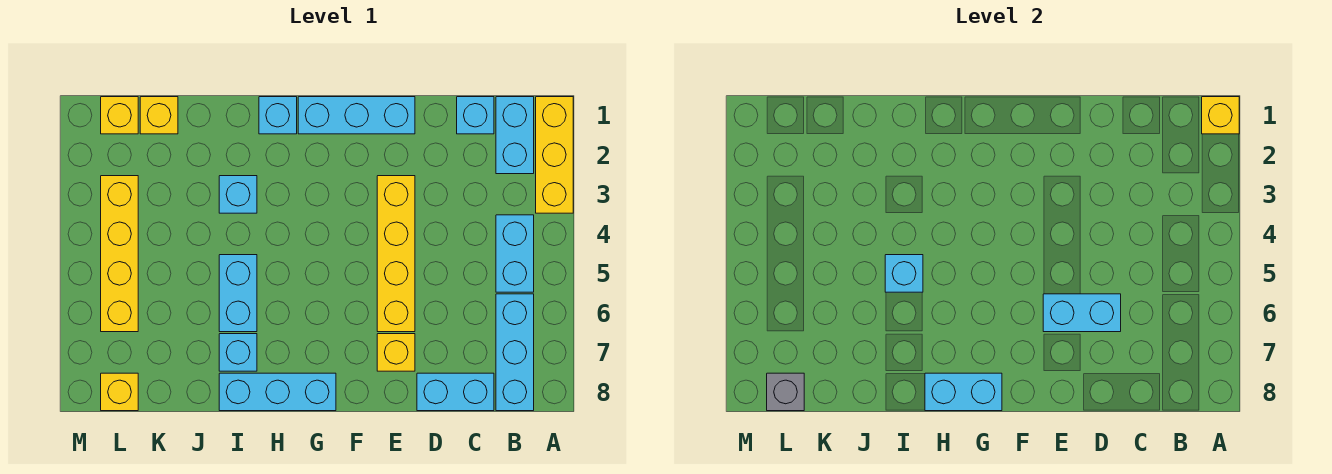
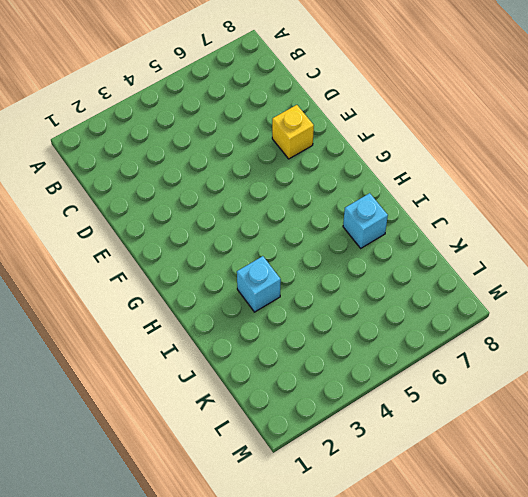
none -> yellow 1x3 brick [536,97,573,213]
none -> cyan 1x2 brick [496,97,534,174]
none -> cyan 1x2 brick [496,215,534,292]

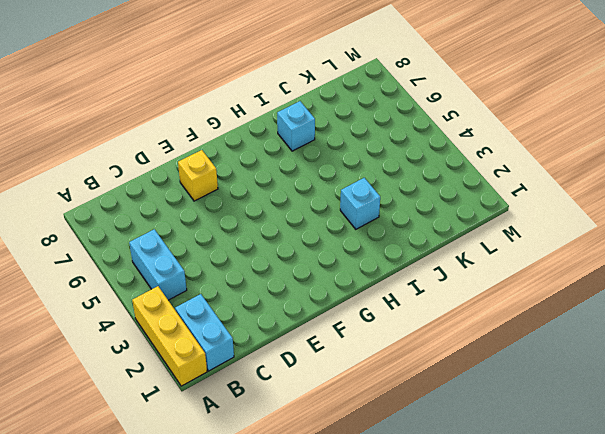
none -> cyan 1x3 brick [496,294,534,411]
none -> cyan 1x1 brick [457,97,494,134]
none -> cyan 1x2 brick [417,373,494,411]

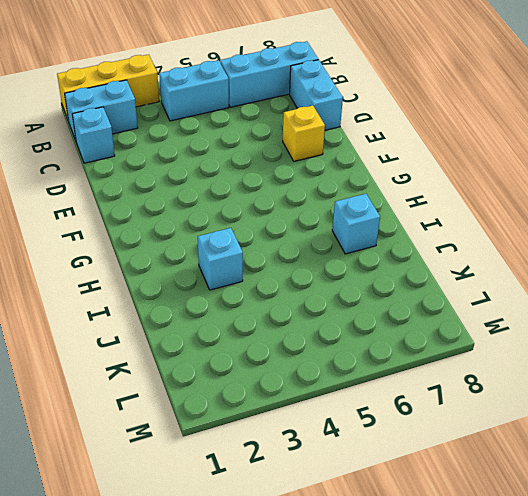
none -> cyan 1x3 brick [298,97,415,134]
none -> yellow 1x4 brick [377,176,415,332]
none -> cyan 1x3 brick [219,373,336,411]

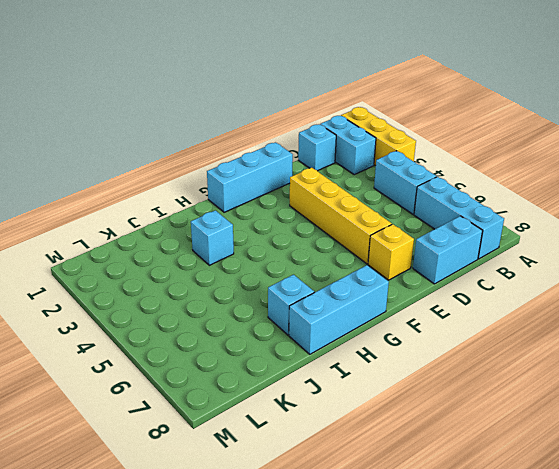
none -> cyan 1x1 brick [259,97,297,134]
none -> cyan 1x2 brick [219,255,257,332]
none -> yellow 1x1 brick [140,97,178,134]

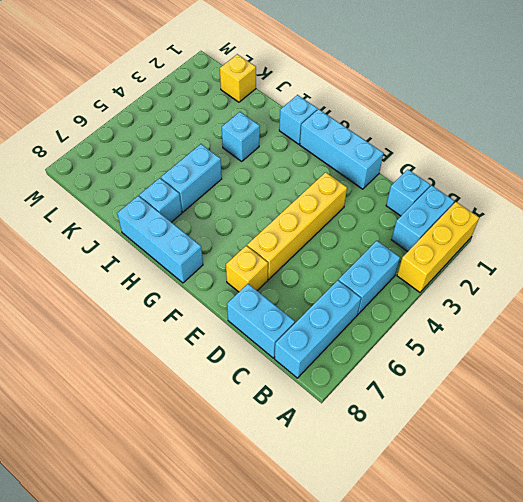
none -> yellow 1x1 brick [101,97,138,134]
none -> yellow 1x4 brick [101,176,138,332]
none -> yellow 1x1 brick [101,373,138,411]

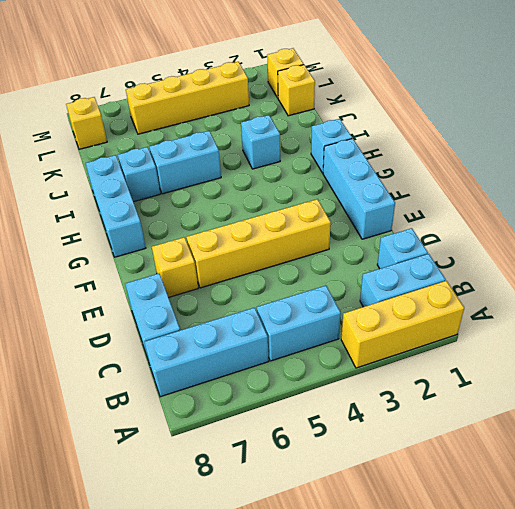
none -> yellow 1x1 brick [1202,97,1239,134]
none -> cyan 1x2 brick [1043,294,1121,332]
none -> cyan 1x2 brick [925,373,1002,411]

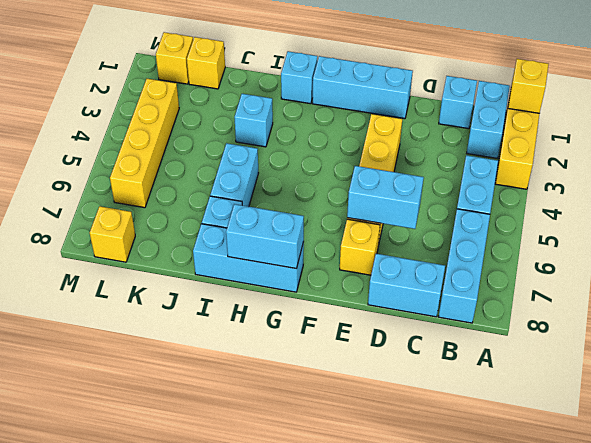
none -> cyan 1x1 brick [885,255,923,292]
none -> grey 1x1 brick [767,373,804,411]

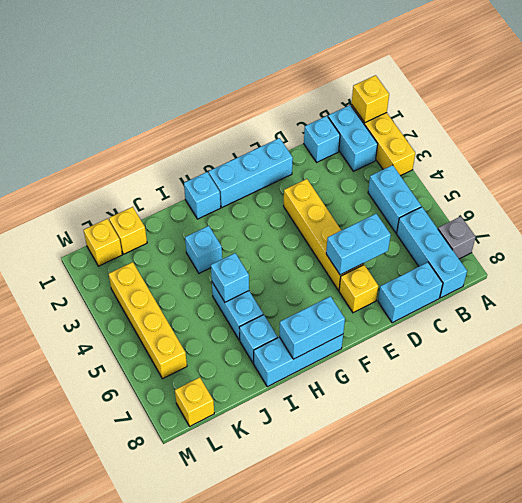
grey 1x1 brick [438,216,476,259] -> grey 1x1 brick moved to [767,373,804,411]

